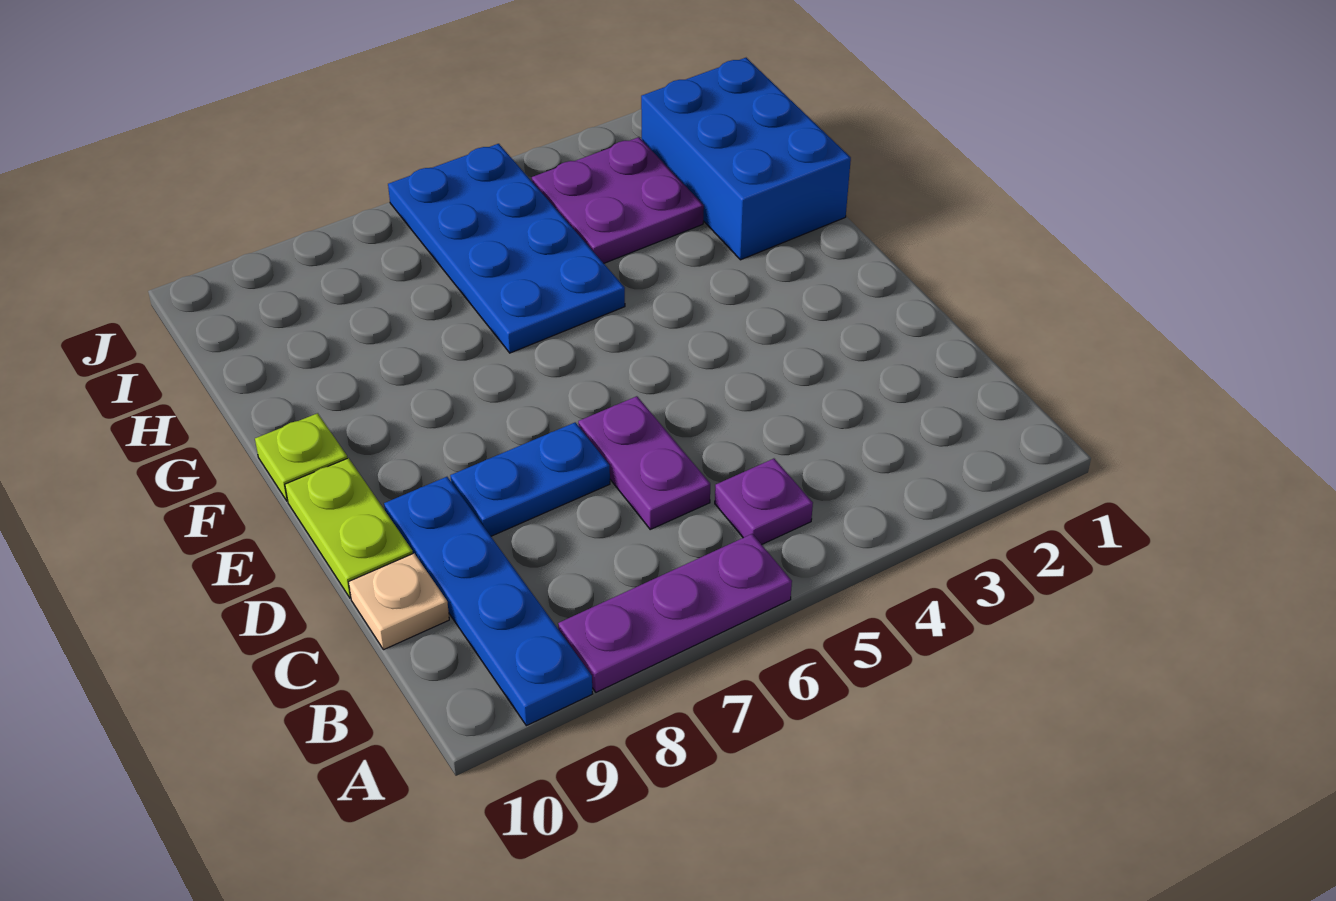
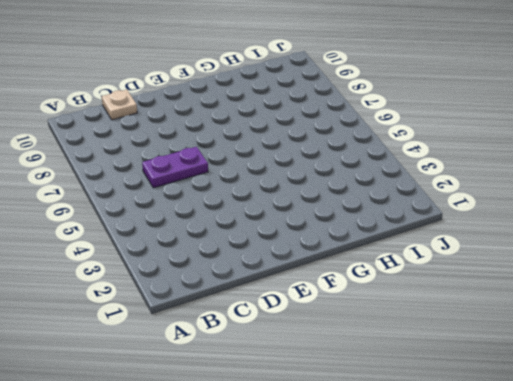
none -> purple 1x3 plate [558,534,792,692]
none -> blue 1x4 plate [384,477,592,726]

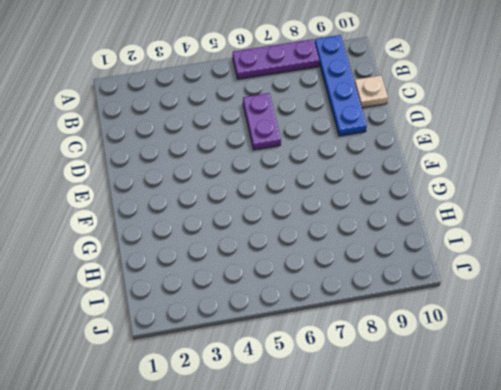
none -> purple 1x1 plate [715,459,813,545]
none -> blue 1x2 plate [450,423,610,536]

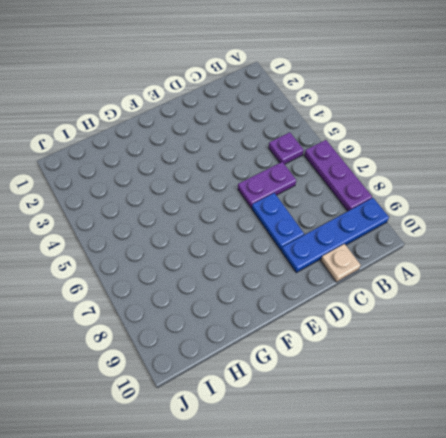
none -> lime 1x2 plate [285,458,413,598]
none -> lime 1x1 plate [255,413,347,501]

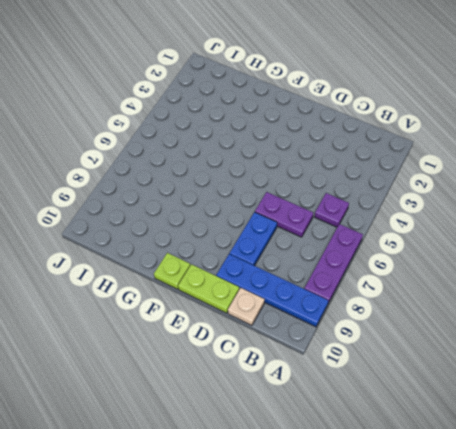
none -> blue 2x3 brick [641,58,851,260]
none -> blue 2x4 plate [388,144,625,353]

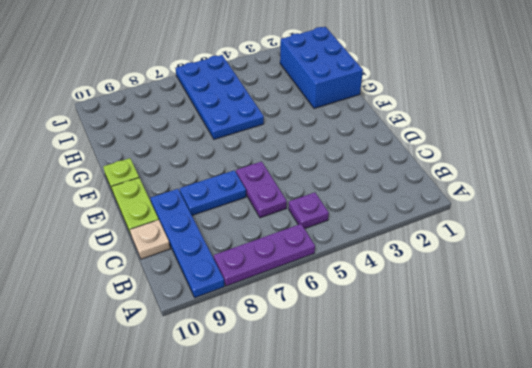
none -> purple 2x2 plate [532,137,704,263]

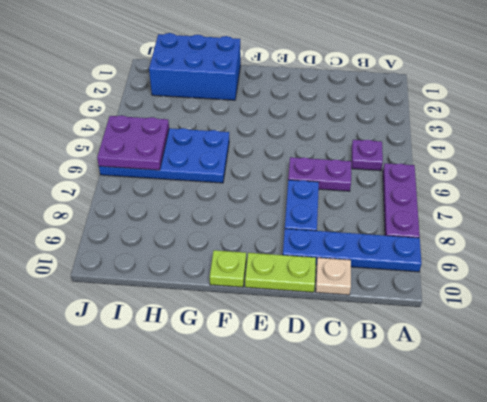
purple 2x2 plate [97,115,169,170] -> purple 2x2 plate moved to [532,137,704,263]

